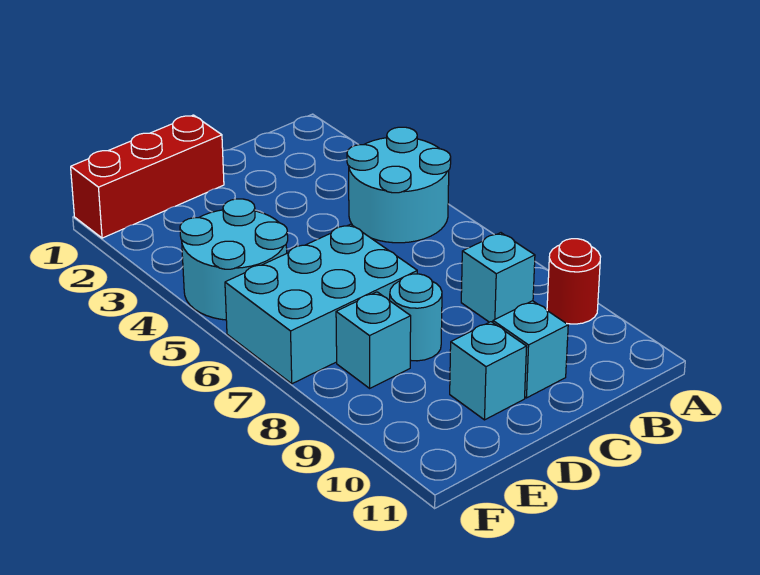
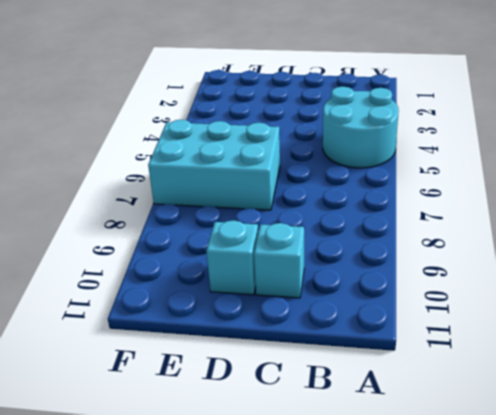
none -> red 1x1 round brick [547,239,601,324]
none -> cyan 1x1 brick [461,233,535,322]

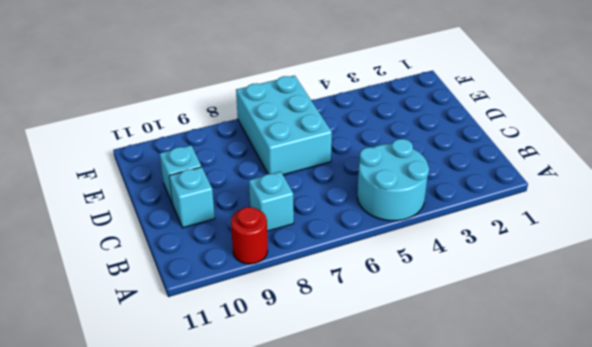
none -> red 1x3 brick [71,115,224,238]
none -> cyan 1x1 round brick [390,274,442,361]

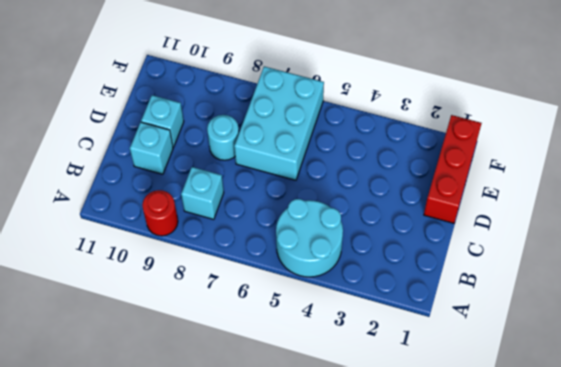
none -> cyan 2x2 round brick [180,199,288,320]
none -> cyan 1x1 brick [336,292,411,388]

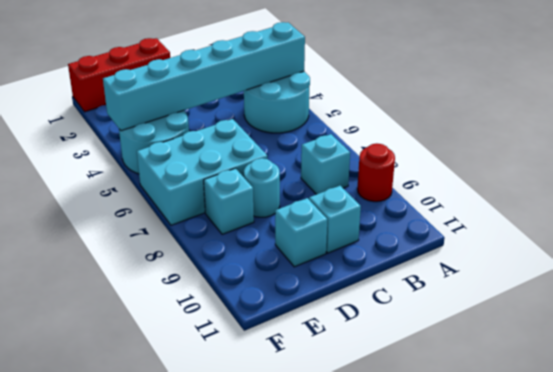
cyan 1x6 brick [103,22,305,131] -> none

